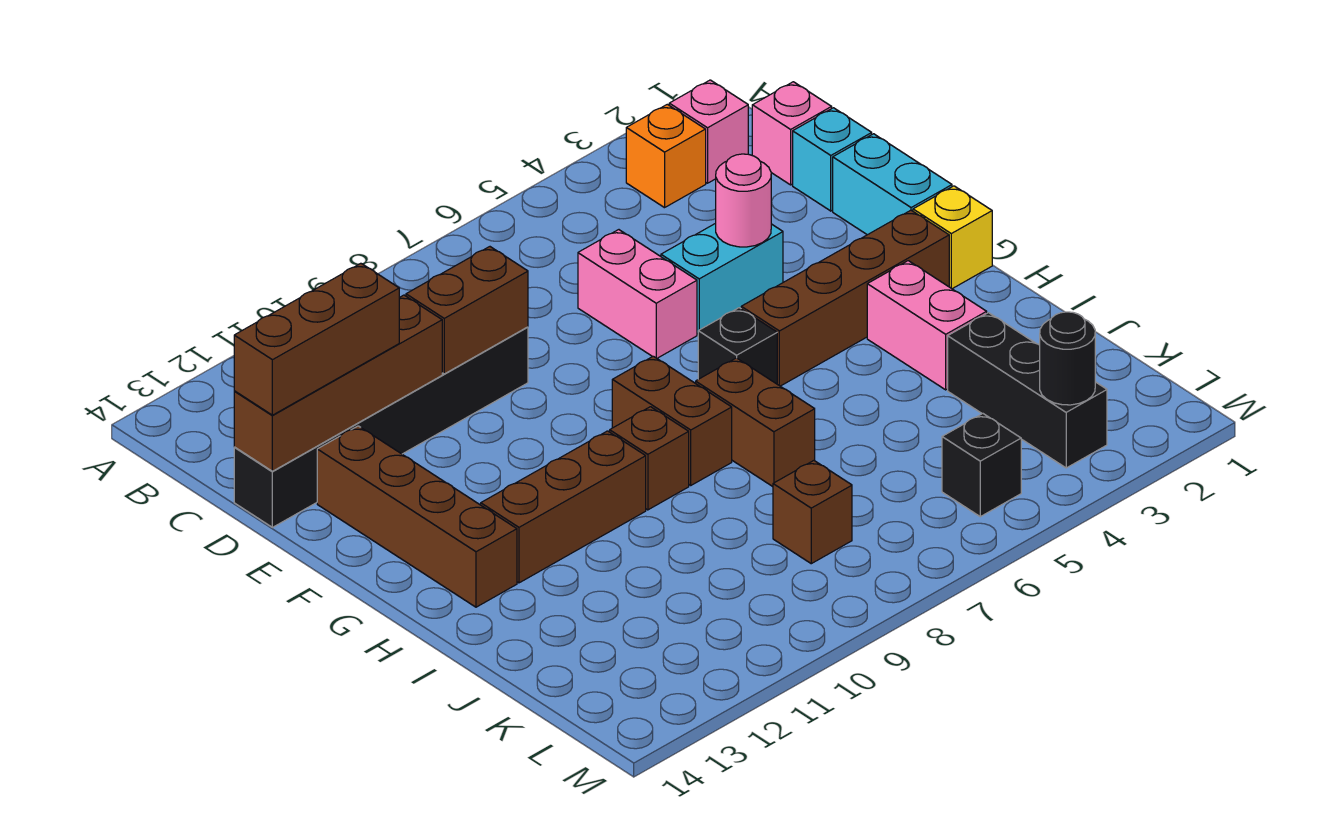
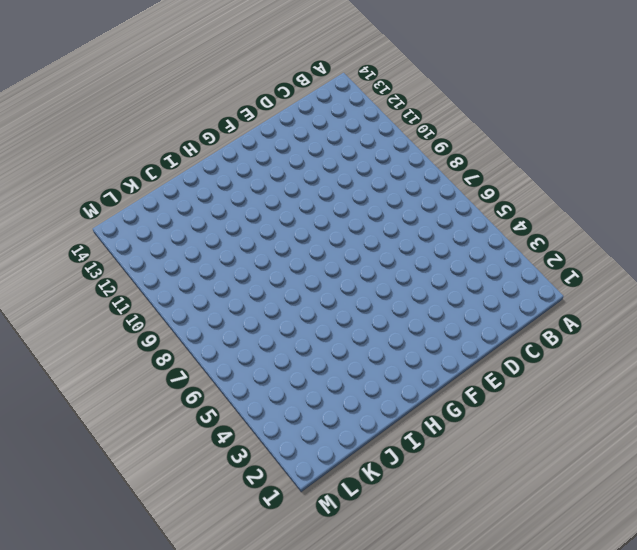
none -> pink 1x1 brick [669,80,748,183]
none -> orange 1x1 brick [626,104,706,208]
none -> pink 1x1 brick [752,82,832,185]

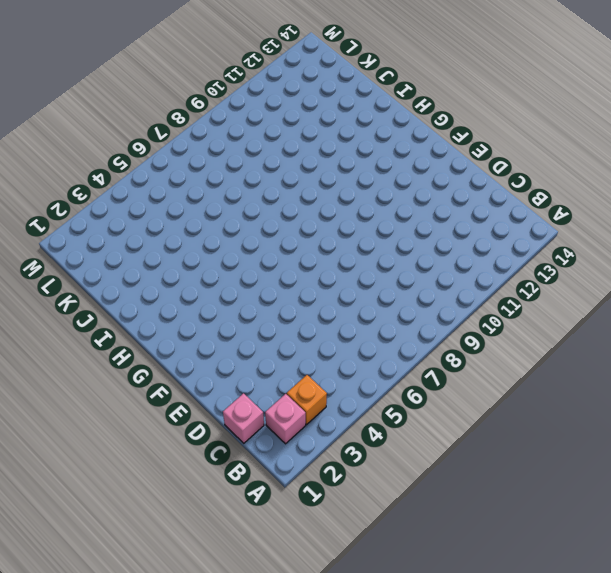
none -> cyan 1x1 brick [793,108,872,211]
none -> pink 1x2 brick [578,230,697,358]
none -> black 1x6 brick [234,327,528,527]

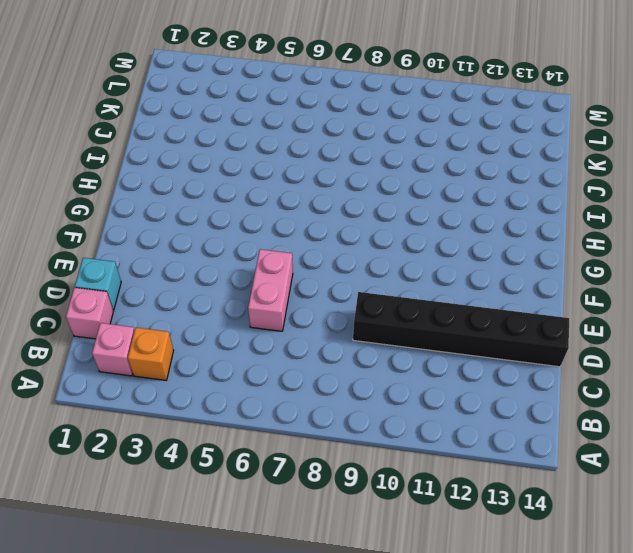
none -> cyan 1x2 brick [833,134,952,235]
none -> cyan 1x2 brick [661,223,783,334]
none -> brown 1x4 brick [317,426,517,607]

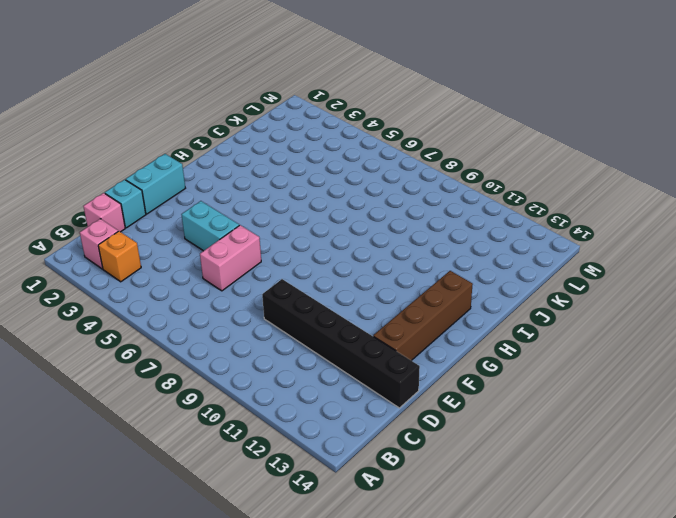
none -> yellow 1x1 brick [913,186,992,289]
none -> brown 1x4 brick [741,210,949,386]
none -> black 1x1 brick [698,308,777,384]

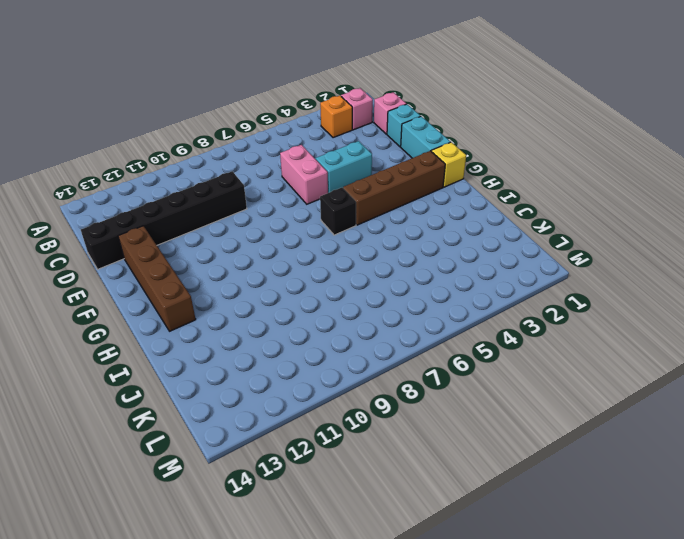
none -> brown 1x2 brick [612,356,732,485]
none -> pink 1x2 brick [867,261,987,390]
none -> brown 1x2 brick [696,358,815,487]

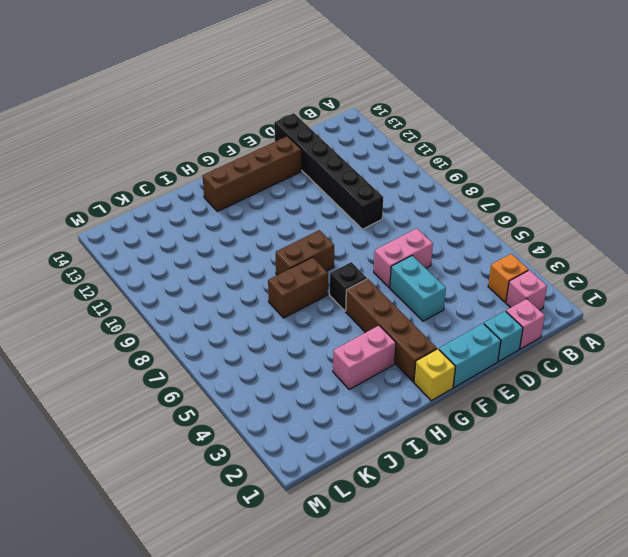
none -> brown 1x1 brick [610,407,689,510]
none -> brown 1x3 brick [481,431,646,583]
none -> black 1x3 brick [948,313,1107,468]

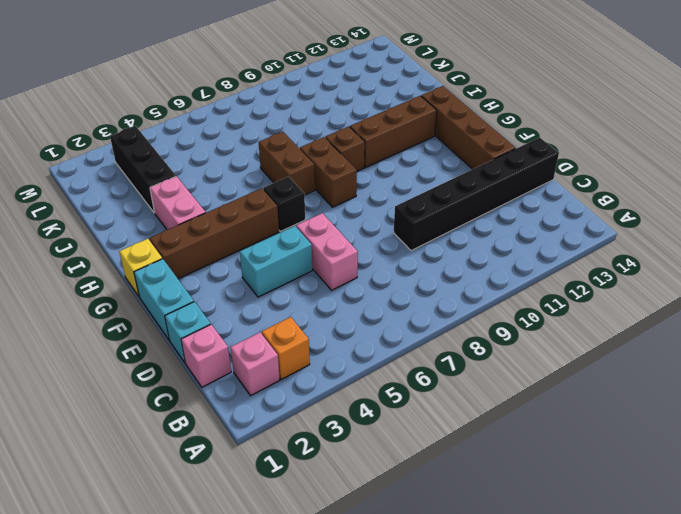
none -> brown 1x1 brick [773,461,852,564]
none -> black 1x1 brick [942,414,1021,517]
none -> brown 1x2 brick [406,247,528,374]

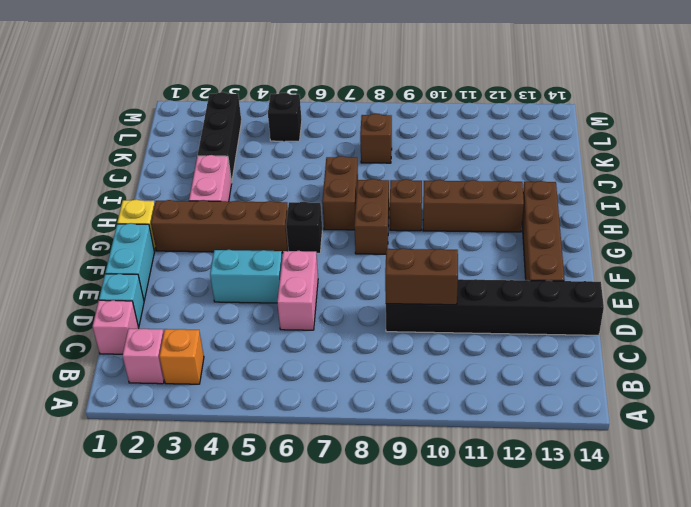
none -> brown 1x4 brick [234,295,442,471]
none -> pink 1x1 round brick [716,154,771,247]
none -> black 1x1 round brick [1040,312,1095,405]

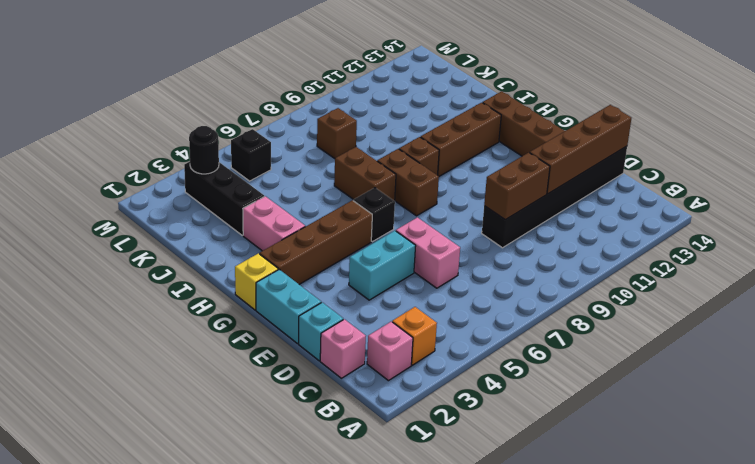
none -> pink 1x1 round brick [716,154,771,247]
none -> brown 1x3 brick [234,263,399,415]

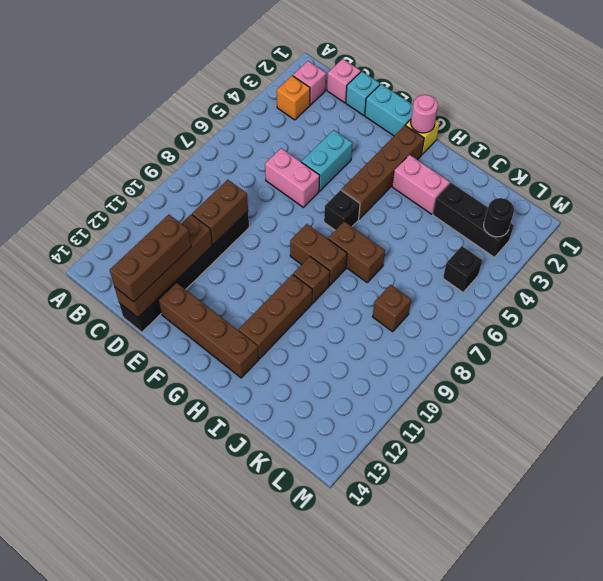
pink 1x1 round brick [411,95,438,133] -> pink 1x1 round brick moved to [716,154,771,247]

